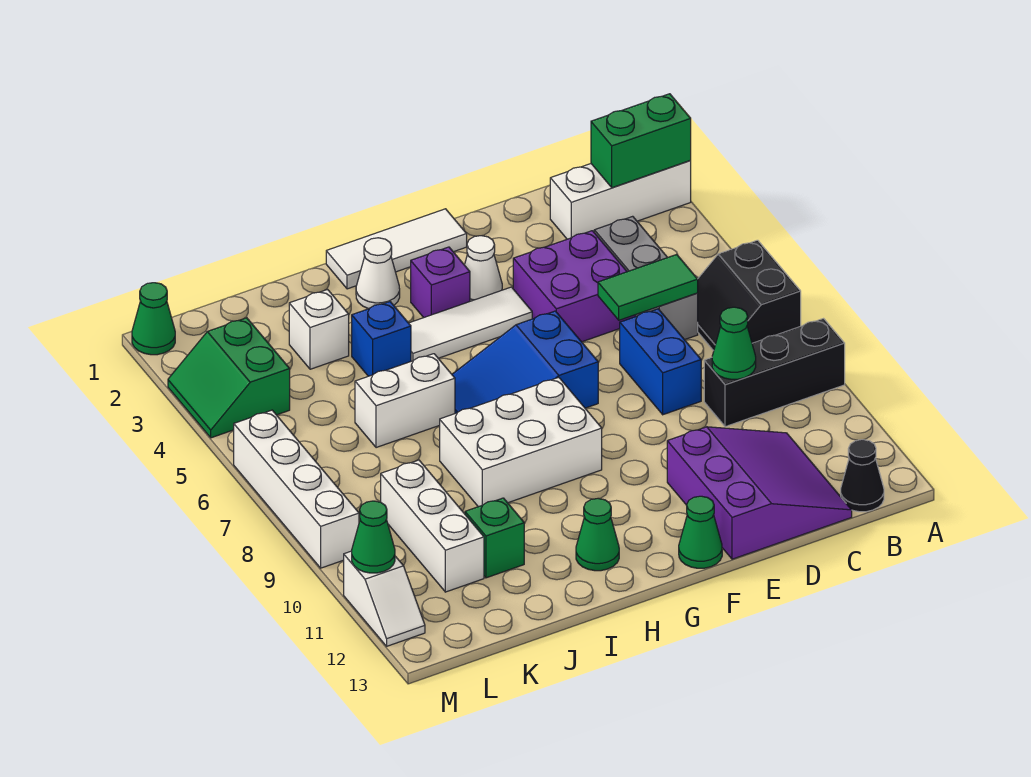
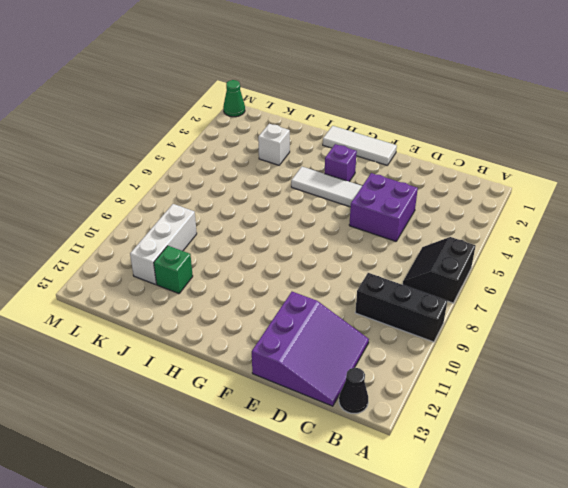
none -> white 1x3 brick [550,160,691,239]
none -> grey 1x3 brick [594,216,698,340]
none -> blue 1x2 brick [620,309,701,415]
none -> white 1x1 cone [465,236,502,301]

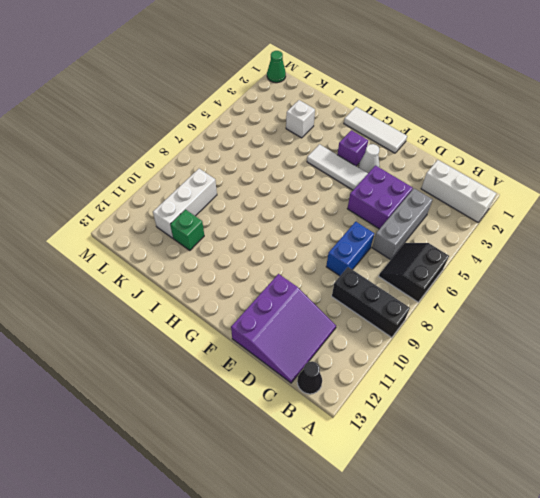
none -> blue 2x3 slope [452,311,598,413]
none -> green 1x1 cone [679,496,722,568]
none -> white 2x3 brick [440,377,602,507]
none -> white 1x1 cone [356,238,400,309]

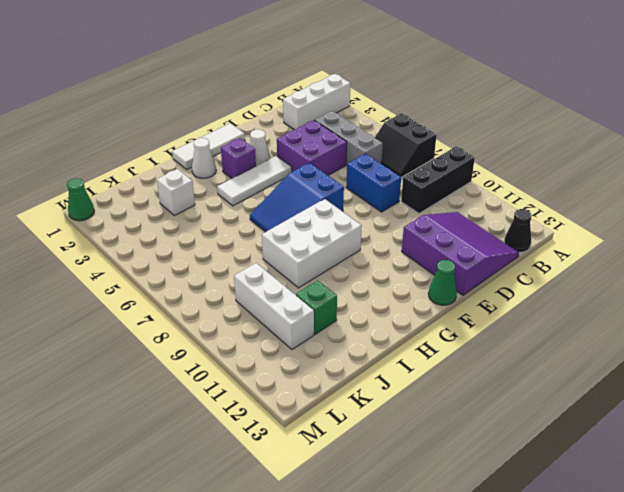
none -> green 1x1 cone [576,498,619,571]
none -> blue 1x1 brick [352,302,411,376]
none -> white 1x2 brick [355,354,455,448]
none -> green 2x2 slope [168,318,290,438]

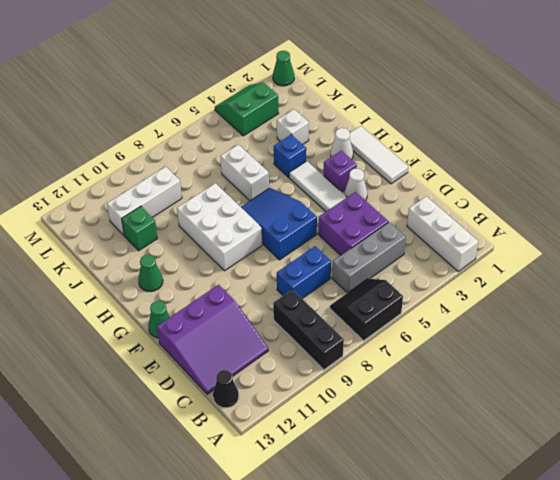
none -> white 1x4 brick [234,410,359,568]
none -> white 1x2 slope [344,551,425,646]
none -> green 1x2 brick [591,94,691,188]
none -> green 1x2 tile [598,254,698,320]

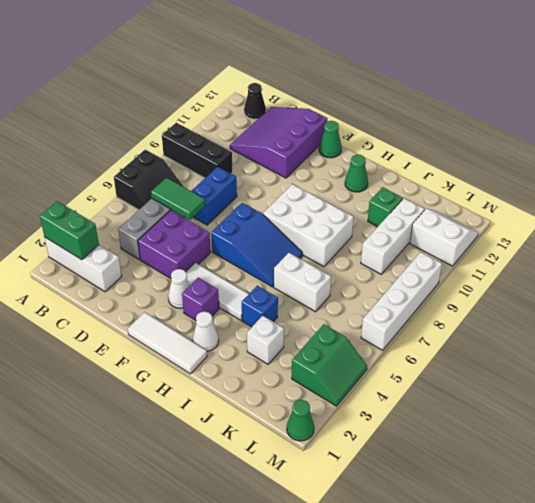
white 2x2 slope [410,209,478,266] -> white 1x2 slope [344,551,425,646]
none -> green 1x1 cone [712,307,756,379]
none -> green 1x1 cone [352,501,395,573]

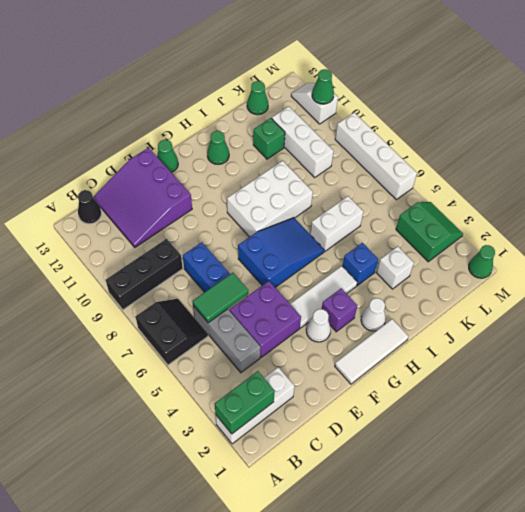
green 1x1 cone [247,81,268,115] -> green 1x1 cone moved to [712,307,756,379]

